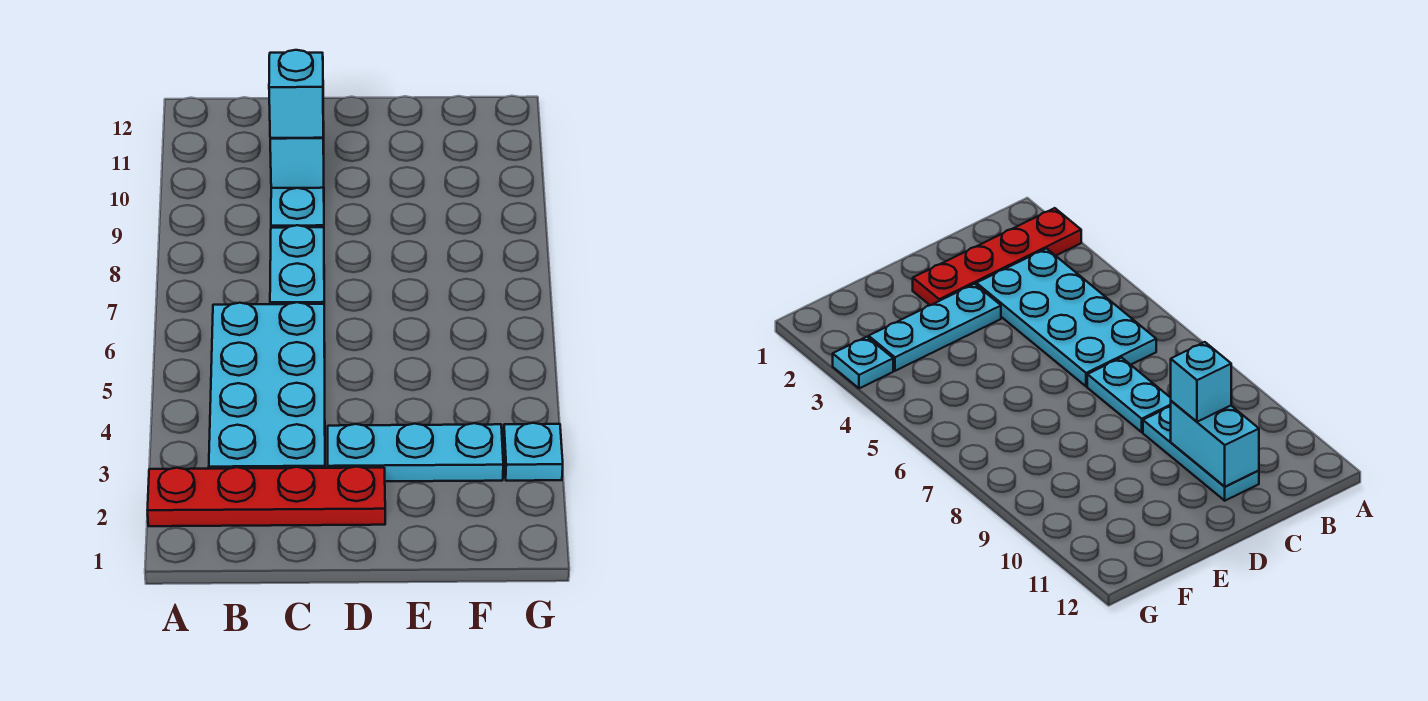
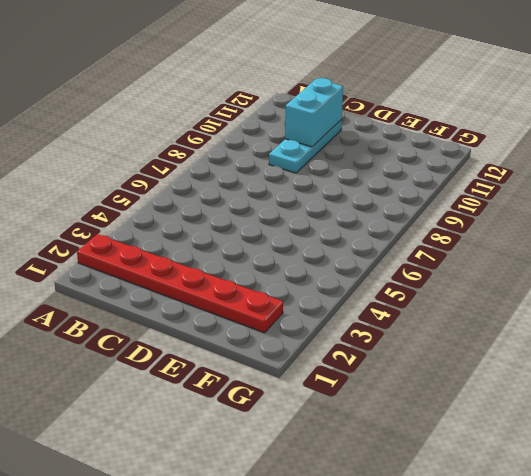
red 1x6 plate [77,234,283,333] -> red 1x4 plate [147,467,385,526]
none -> cyan 2x4 plate [209,302,325,469]
none -> cyan 1x2 plate [270,225,324,304]

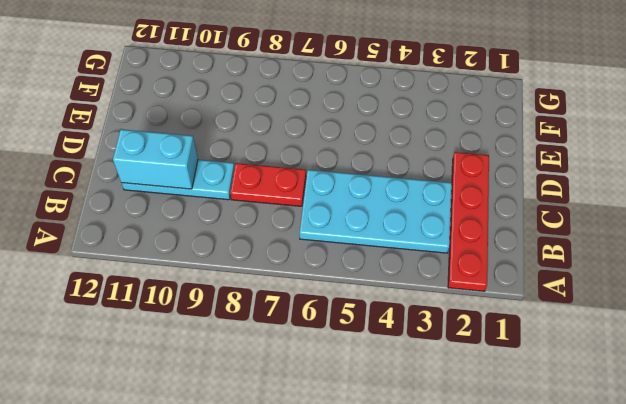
red 1x2 plate [230,163,306,206] -> cyan 1x2 plate [270,225,324,304]
none -> cyan 1x3 plate [328,423,503,481]
none -> cyan 1x1 plate [504,423,563,481]

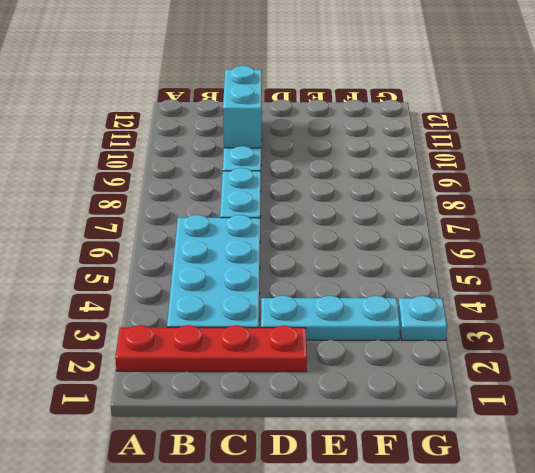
none -> cyan 1x1 brick [269,50,323,138]

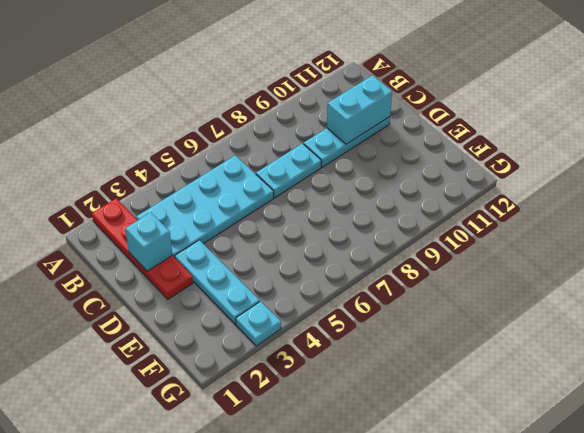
cyan 1x1 brick [125,213,172,271] -> cyan 1x1 brick moved to [269,50,323,138]

